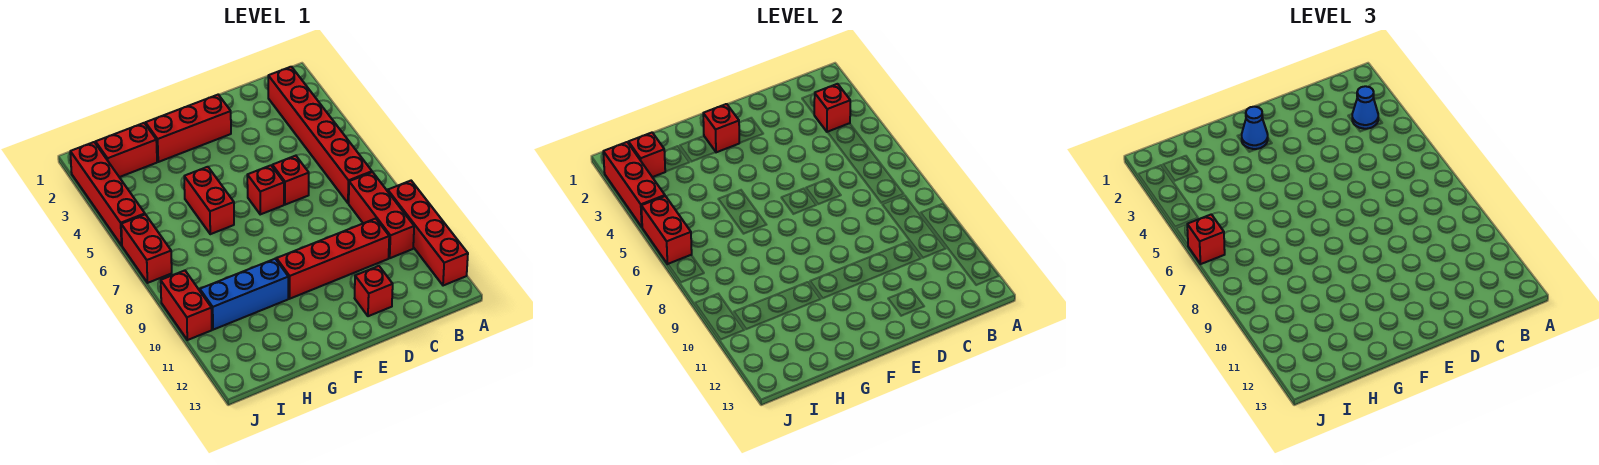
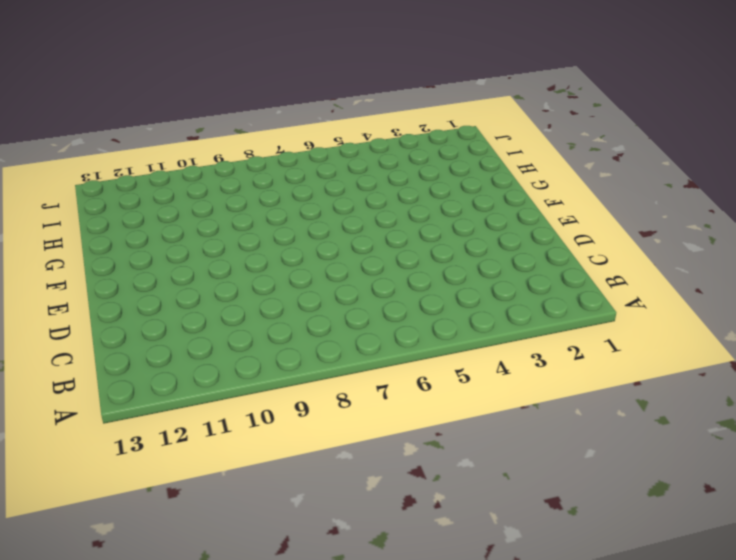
none -> red 1x4 brick [388,181,468,286]
none -> red 1x6 brick [268,67,372,203]
none -> red 1x3 brick [349,172,414,258]

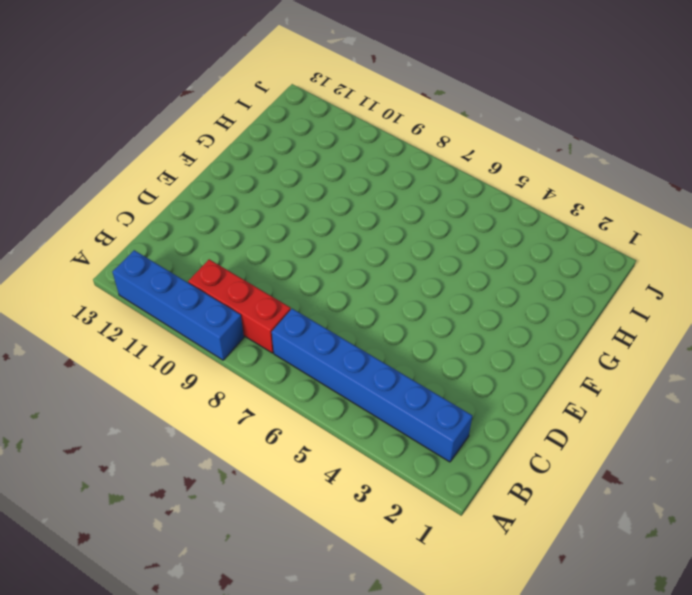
blue 1x4 brick [112,250,244,360] -> red 1x4 brick [388,181,468,286]
blue 1x6 brick [272,309,472,462] -> red 1x6 brick [268,67,372,203]
none -> red 1x4 brick [276,219,389,299]
none -> red 1x1 brick [272,156,309,205]
none -> red 1x1 brick [355,266,393,316]

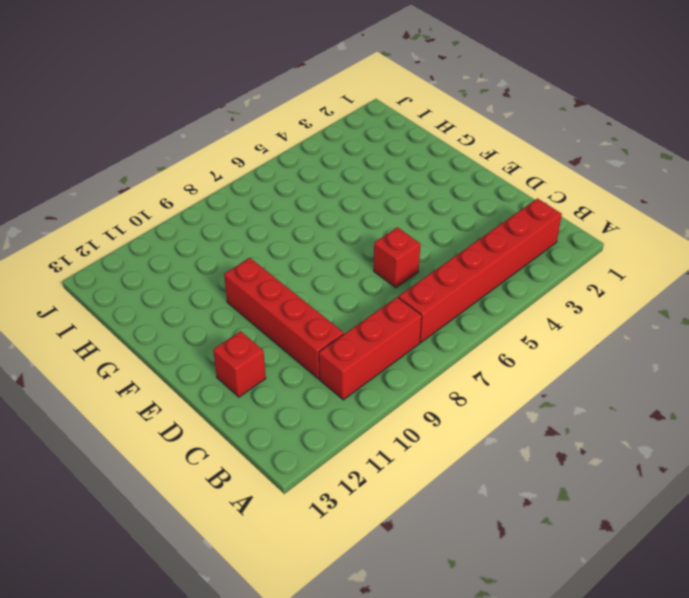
none -> red 1x4 brick [388,181,468,286]
none -> red 1x3 brick [145,95,231,162]
none -> red 1x1 brick [247,165,284,214]

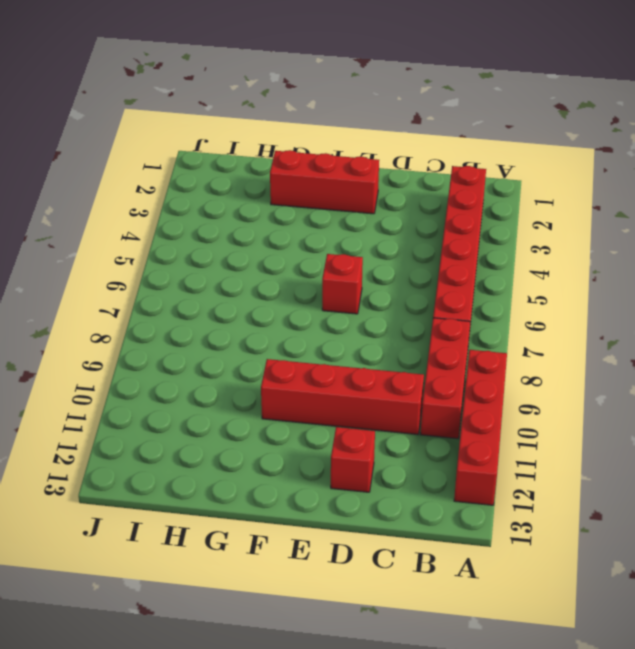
none -> red 1x1 brick [272,156,309,205]
none -> red 1x2 brick [184,167,234,234]
none -> blue 1x3 brick [200,259,288,330]

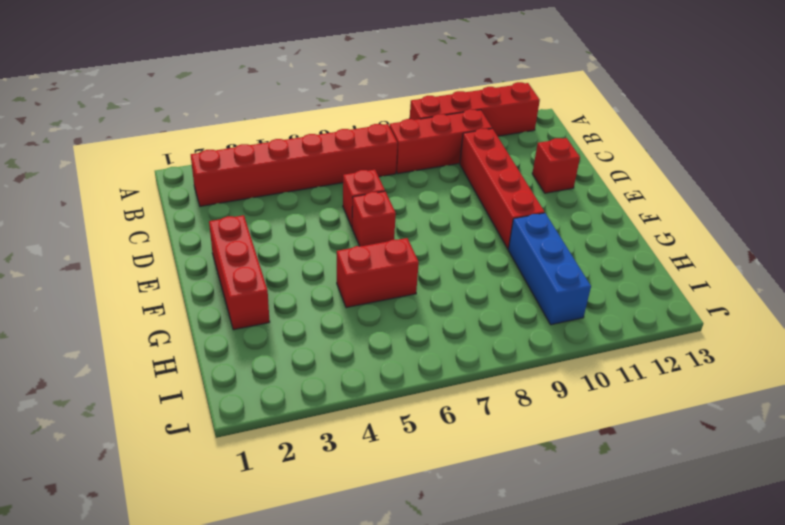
none -> red 1x2 brick [96,123,157,177]
none -> red 1x4 brick [70,142,145,245]
none -> red 1x2 brick [121,214,172,283]

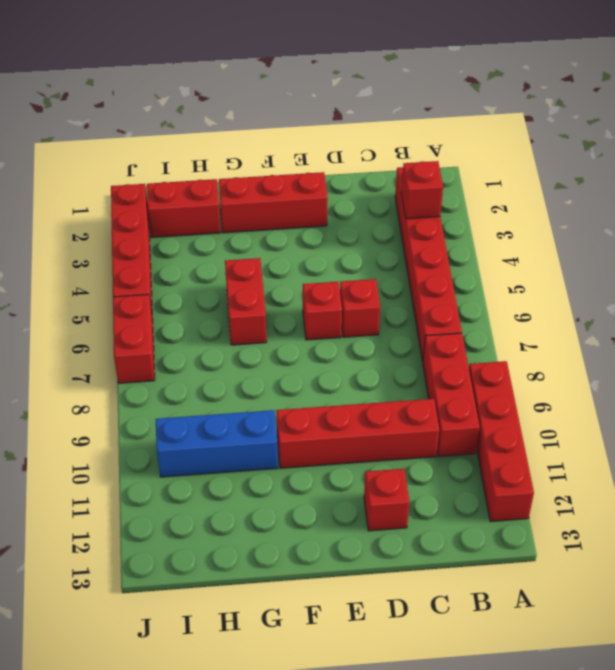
none -> red 1x2 brick [161,271,212,340]
none -> red 1x1 brick [703,104,739,152]
none -> red 1x1 brick [629,133,665,177]

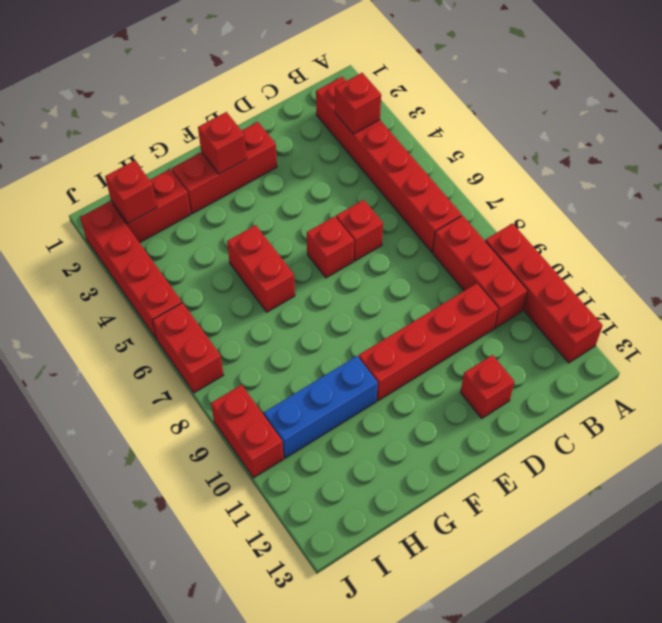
none -> red 1x3 brick [603,142,665,227]
none -> red 1x2 brick [641,196,692,264]
none -> blue 1x1 cone [1352,86,1378,129]

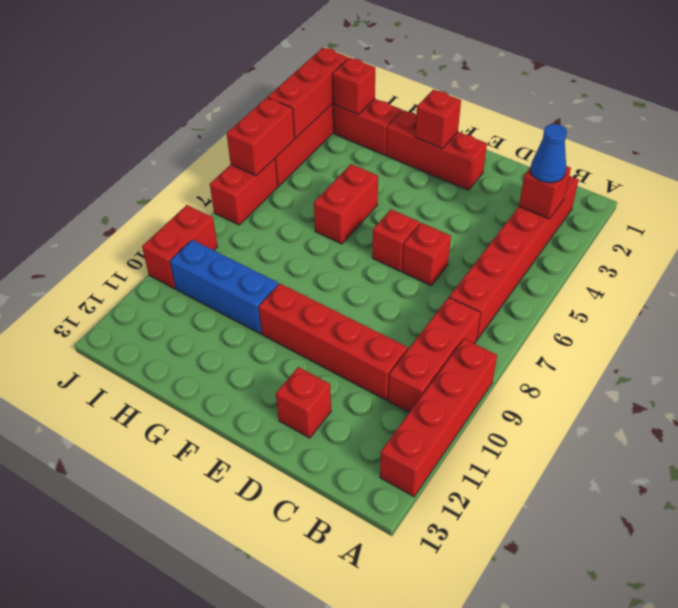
none -> blue 1x1 cone [1242,107,1268,149]
none -> red 1x1 brick [1187,214,1225,264]

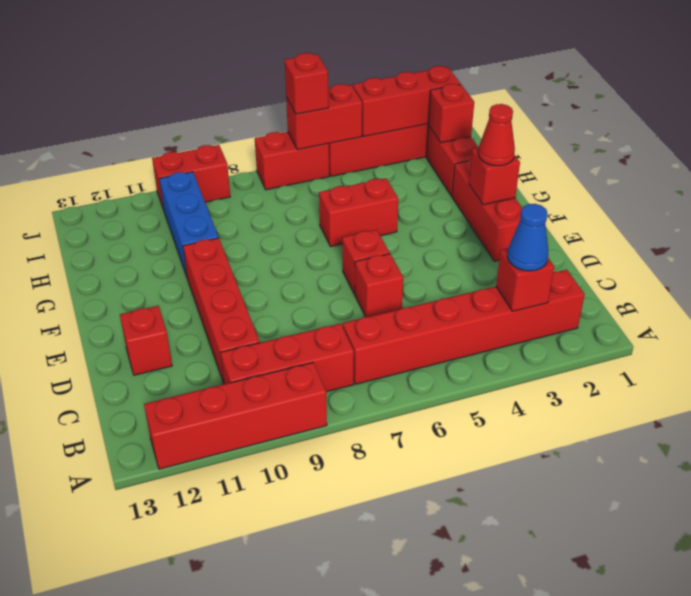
red 1x1 cone [478,104,515,166] -> blue 1x1 cone [1242,107,1268,149]

